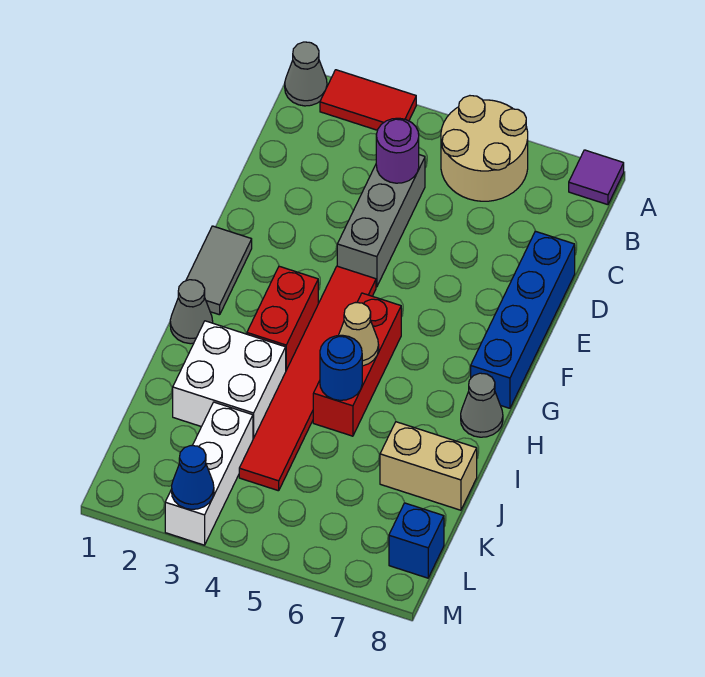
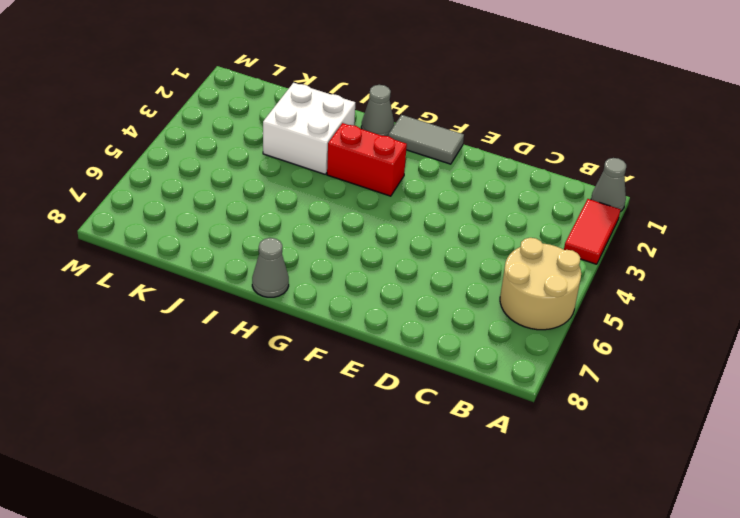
none -> purple 1x1 tile [569,150,624,205]
none -> grey 1x3 brick [337,155,425,287]
none -> blue 1x4 brick [471,231,575,408]

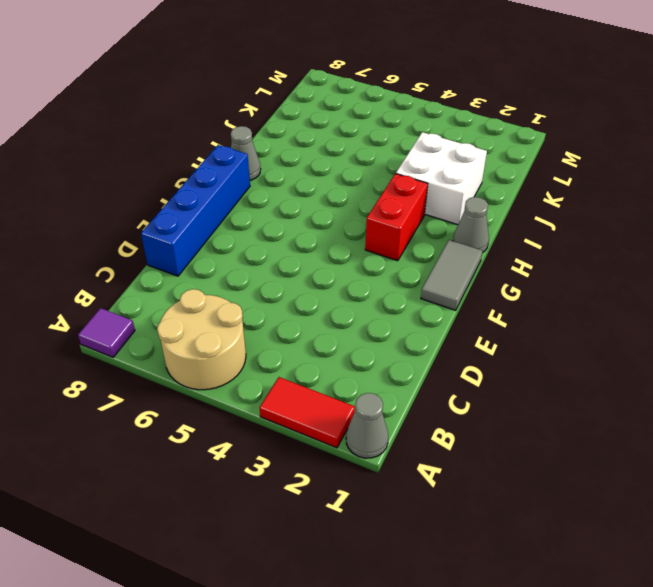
none -> grey 1x3 brick [337,155,425,287]
none -> red 1x6 tile [239,266,376,491]
none -> red 1x3 brick [313,293,401,436]

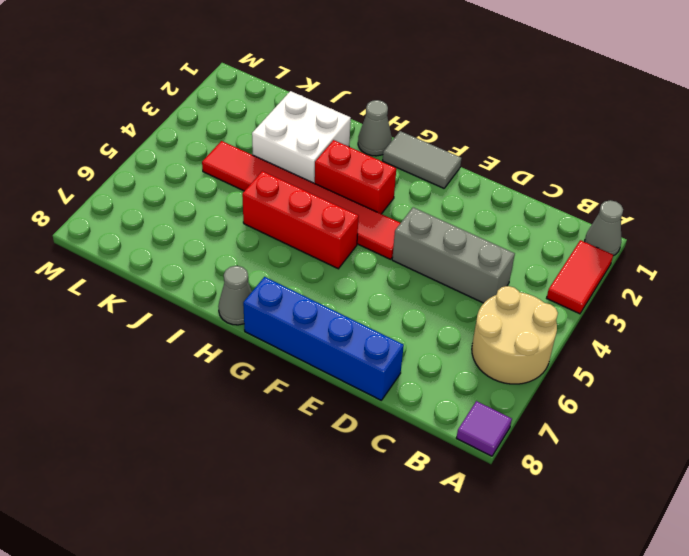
none -> tan 1x2 brick [380,422,477,510]
none -> white 1x3 brick [165,402,253,545]
none -> blue 1x1 brick [389,503,444,578]

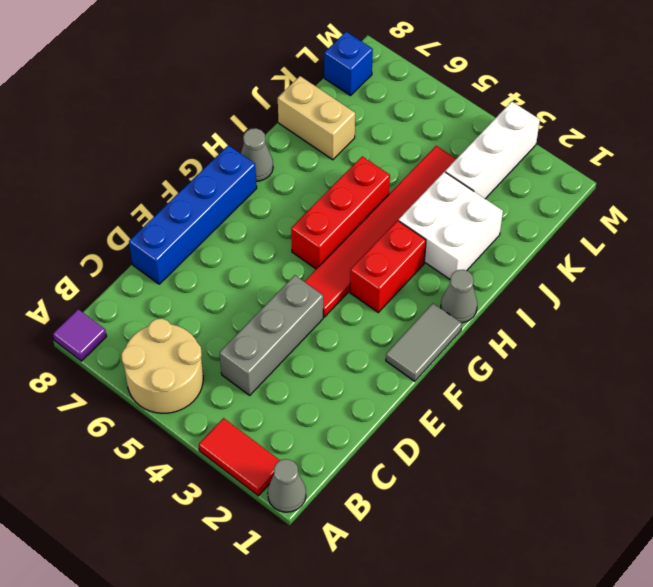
none -> purple 1x1 round brick [376,118,419,183]
none -> tan 1x1 cone [338,303,379,366]
none -> blue 1x1 round brick [320,335,362,400]

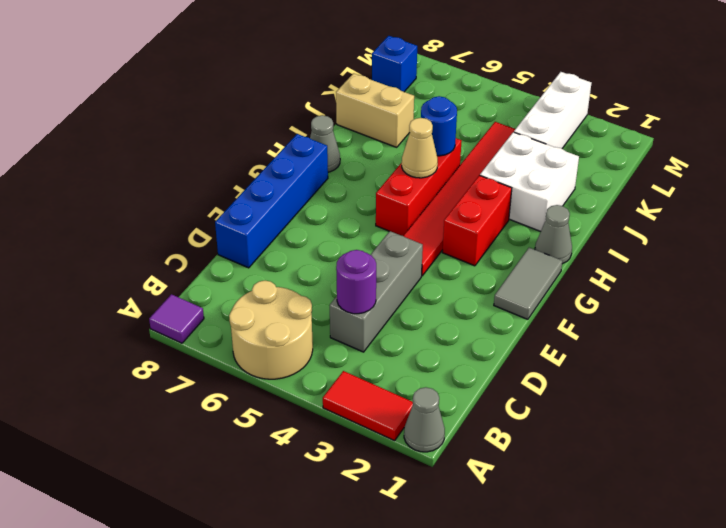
none -> blue 1x1 cone [172,446,214,509]

